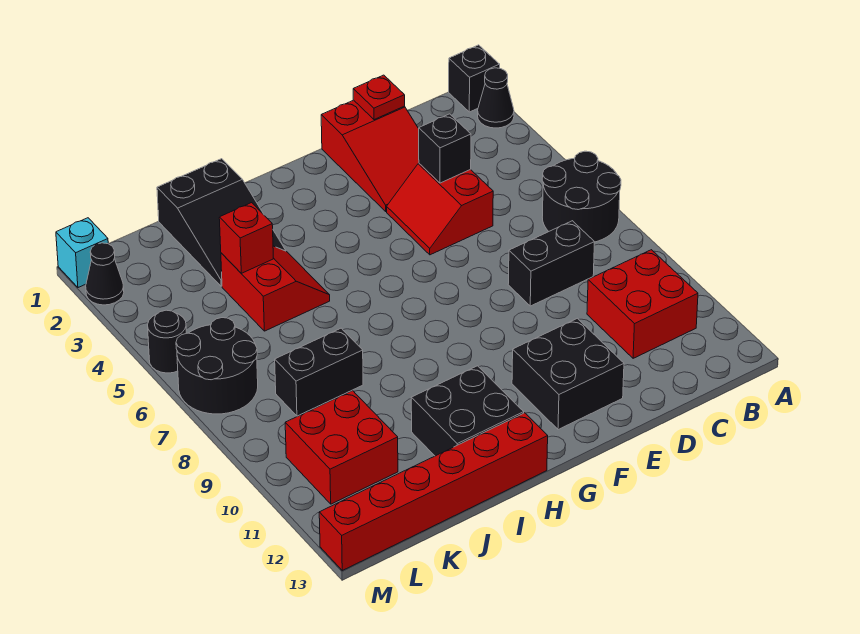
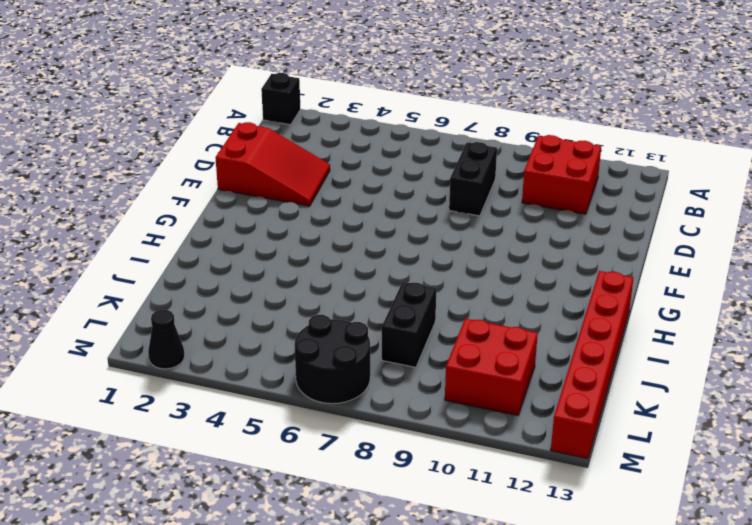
none -> black 1x1 cone [478,68,514,128]
none -> black 2x2 round brick [542,151,621,242]
none -> red 2x2 slope [387,163,493,255]

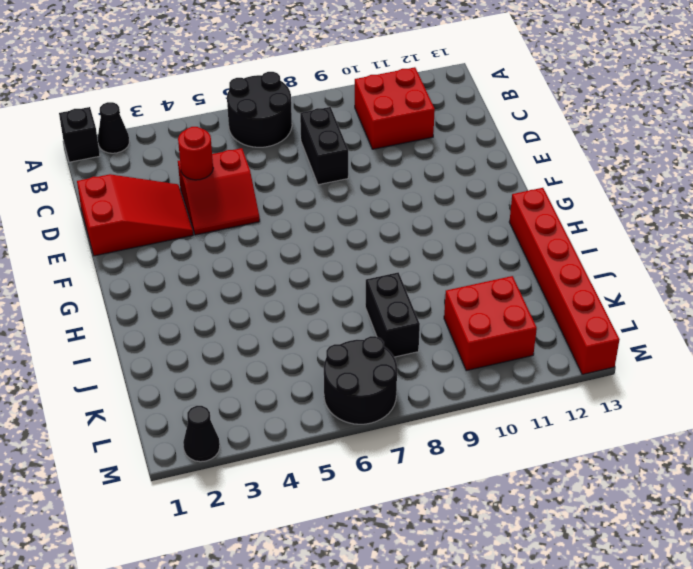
red 1x1 round brick [178,127,213,180] -> black 1x1 brick [419,114,471,183]
none -> black 2x2 brick [512,318,624,430]
none -> black 2x2 brick [411,366,524,456]
none -> black 2x3 slope [157,159,286,286]

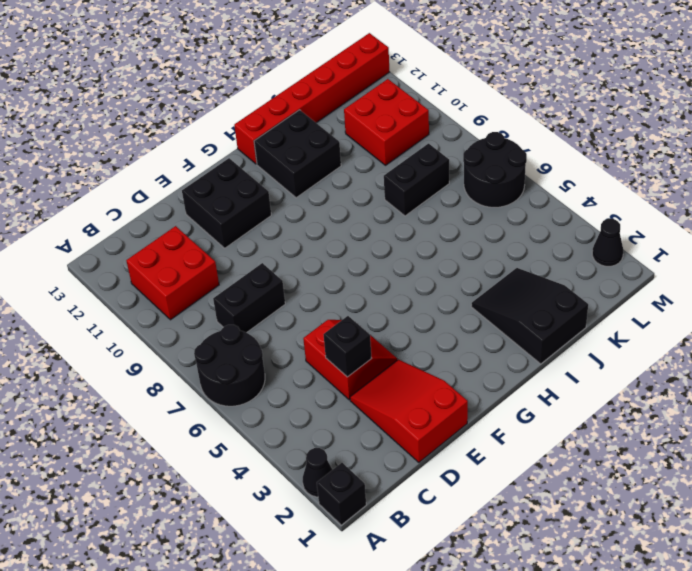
none -> red 2x2 slope [221,246,330,331]
none -> cyan 1x1 brick [56,218,108,288]
none -> black 1x1 round brick [148,310,186,373]

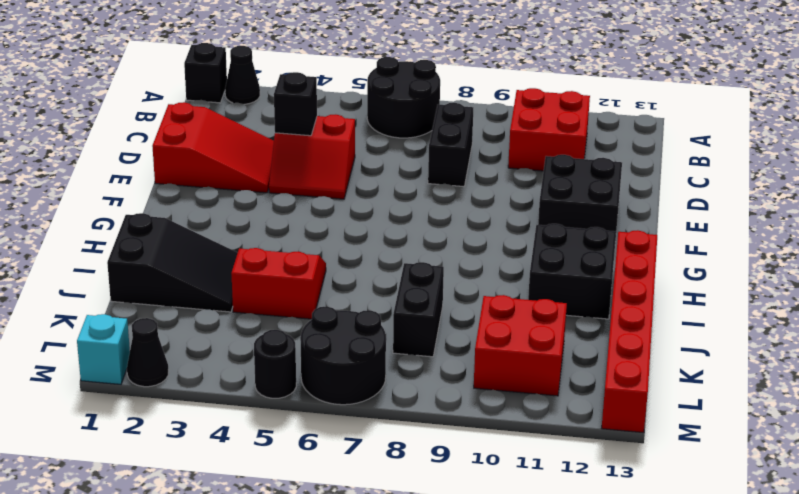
none -> red 1x1 plate [353,75,405,120]
none -> red 1x1 brick [219,203,273,273]

